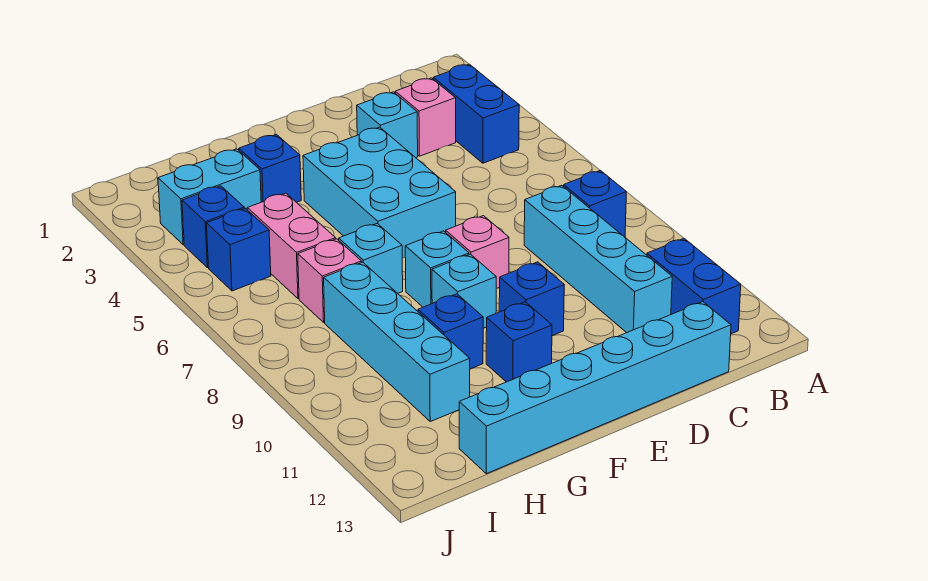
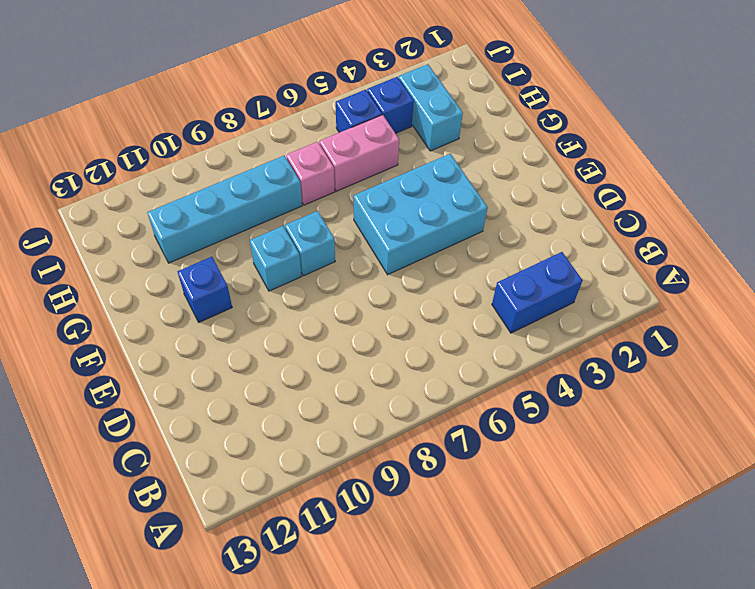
none -> blue 1x1 brick [564,171,626,237]
none -> blue 1x2 brick [647,239,741,334]
none -> pink 1x1 brick [395,78,456,156]

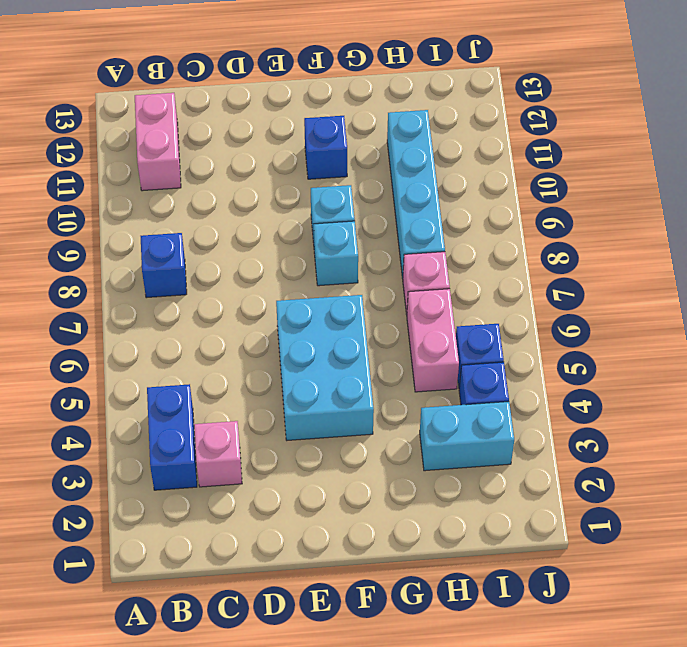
pink 1x2 brick [135,93,181,191] -> blue 1x2 brick [647,239,741,334]
none -> cyan 1x4 brick [524,185,672,333]
none -> cyan 1x6 brick [459,302,731,474]
none -> cyan 1x1 brick [357,92,418,158]

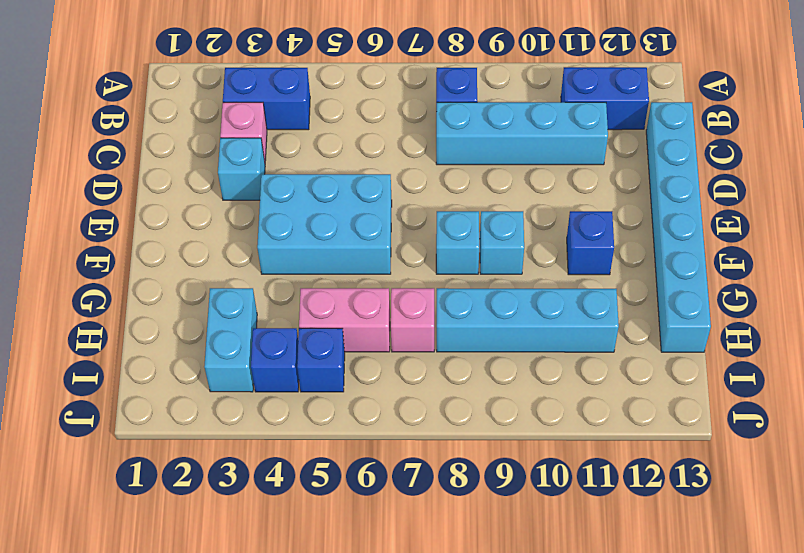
none -> pink 1x1 brick [446,216,509,289]
none -> blue 1x1 brick [499,262,564,336]
none -> blue 1x1 brick [239,135,301,202]

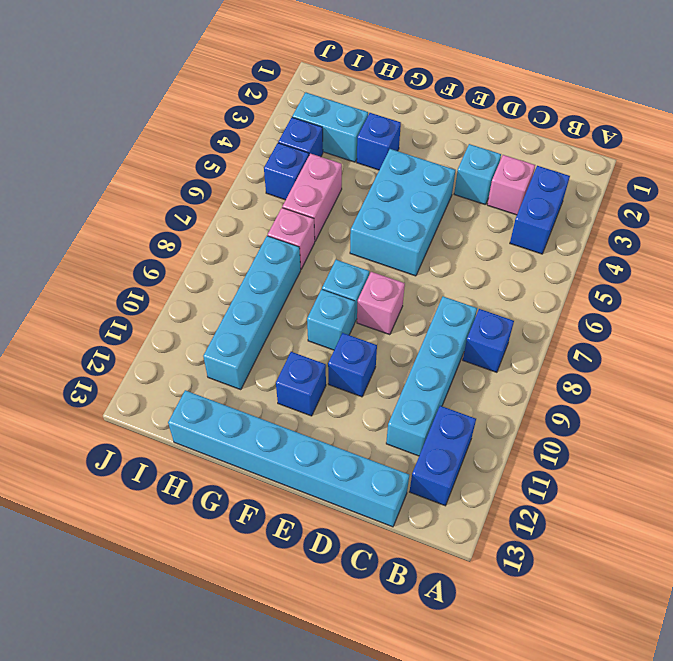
none -> cyan 1x1 brick [339,224,403,293]
none -> blue 1x1 brick [418,294,483,369]

